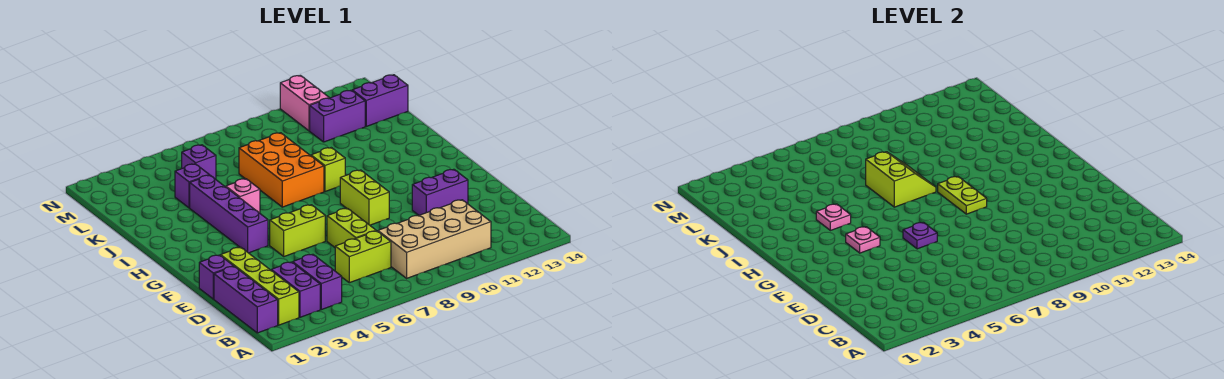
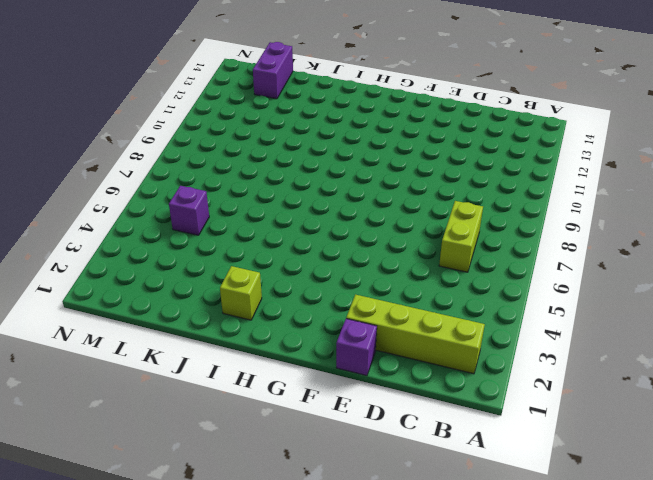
lime 1x1 brick [220,266,262,320] -> lime 1x1 brick moved to [311,148,345,192]
none -> purple 1x3 brick [214,266,278,333]
none -> purple 1x2 brick [271,262,320,317]
none -> purple 1x2 brick [293,254,342,310]

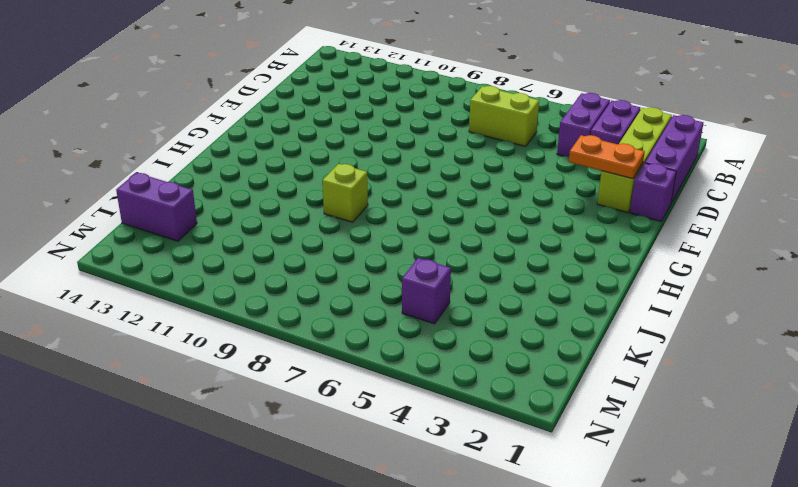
orange 1x2 plate [569,135,645,179] -> none
none -> tan 2x4 brick [378,200,491,278]
none -> lime 1x2 brick [327,208,376,247]
none -> purple 1x2 brick [412,169,468,215]

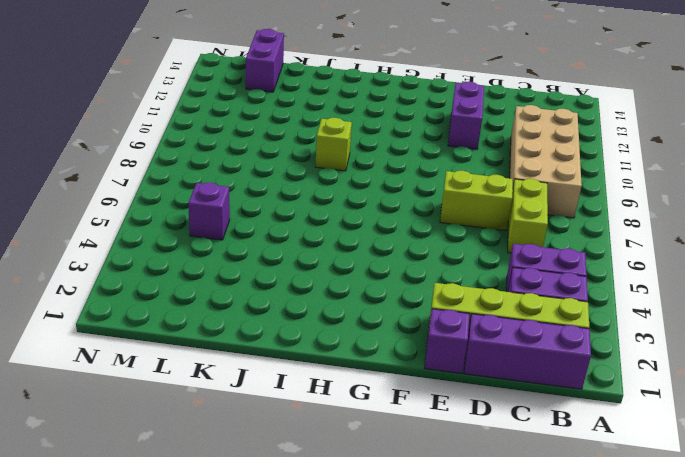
none -> lime 1x2 brick [270,205,325,257]
none -> lime 1x2 brick [340,170,389,225]
none -> purple 1x4 brick [190,175,268,253]

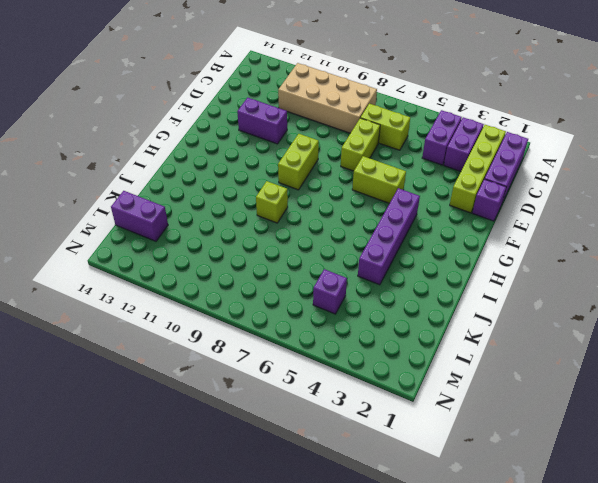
none -> pink 1x1 brick [226,179,260,213]
none -> orange 2x3 brick [239,133,324,207]
none -> purple 1x1 brick [175,164,209,208]

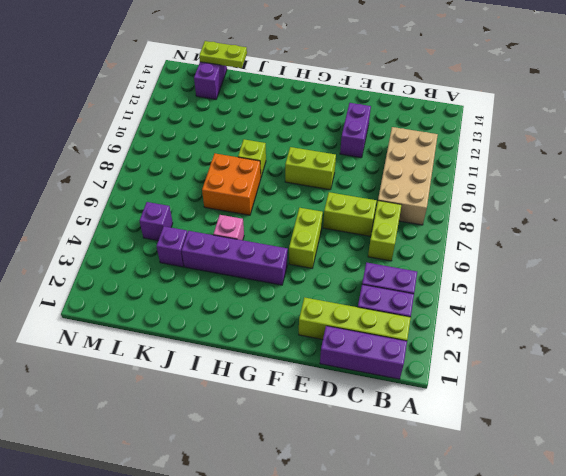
orange 2x2 brick [202,154,261,215] -> orange 2x3 brick [239,133,324,207]
lime 1x2 plate [199,41,247,68] -> lime 1x2 plate moved to [938,177,987,214]
none -> purple 1x1 brick [199,255,234,299]
none -> purple 1x2 brick [310,90,365,142]
none -> pink 1x2 brick [280,75,329,131]

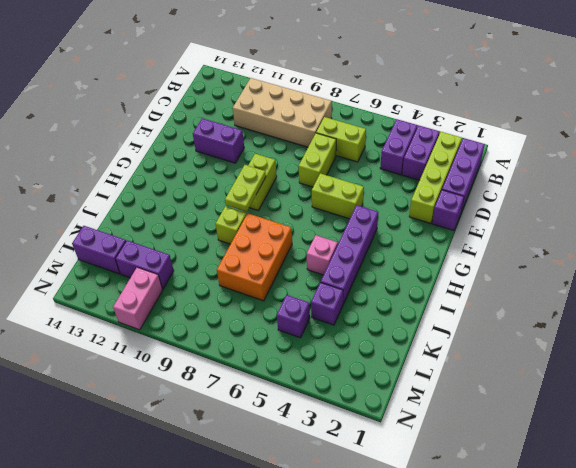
none -> purple 1x1 plate [903,222,937,249]
none -> pink 1x1 plate [846,227,880,253]
none -> pink 1x1 plate [816,204,851,230]

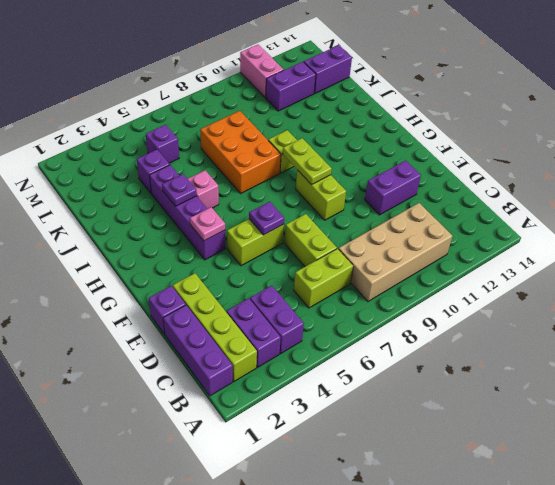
purple 1x1 plate [162,174,197,206] -> pink 1x1 plate [816,204,851,230]
none -> lime 2x2 slope [866,152,936,207]

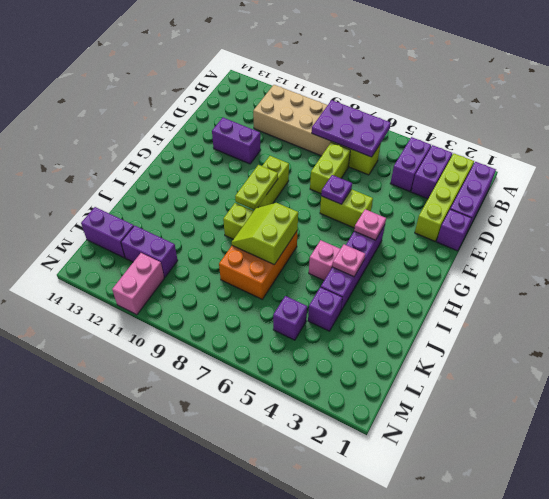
purple 2x3 plate [312,100,391,157] -> none

